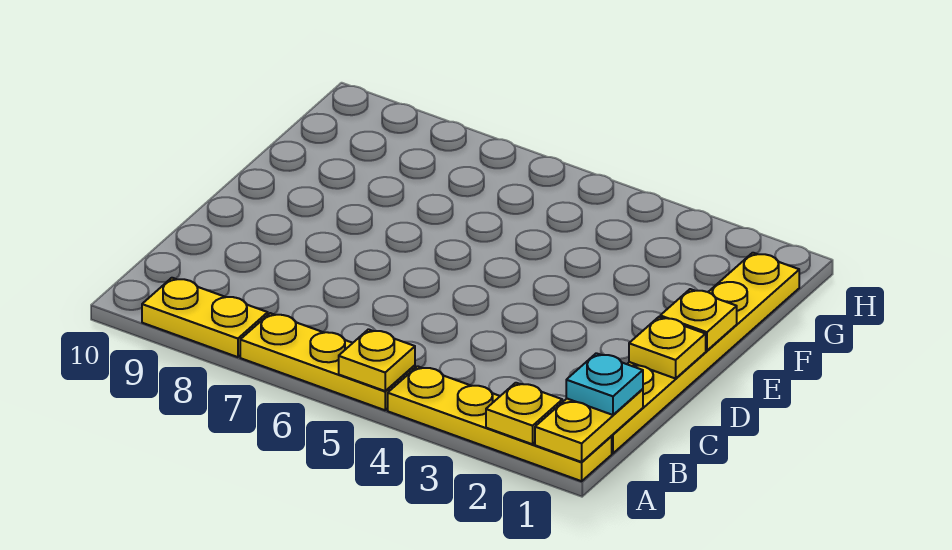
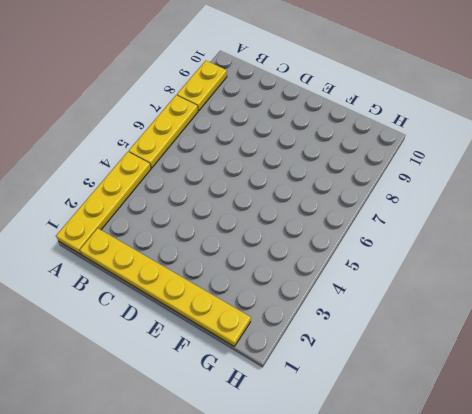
none -> yellow 1x2 plate [535,389,643,462]
none -> yellow 1x1 plate [486,383,562,444]

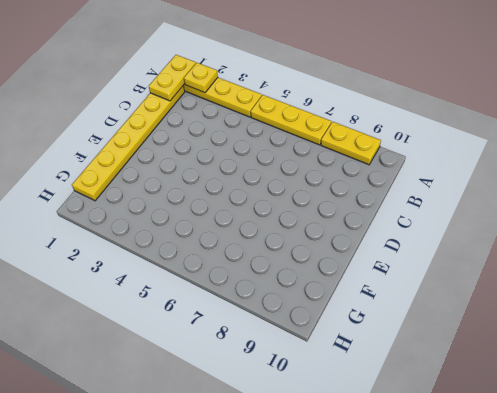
none -> yellow 1x1 plate [339,329,415,391]
none -> yellow 1x1 plate [629,317,706,379]

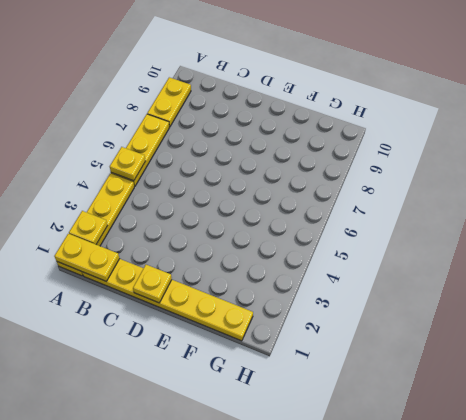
none -> yellow 1x1 plate [660,289,737,351]
none -> cyan 1x1 plate [566,353,643,415]

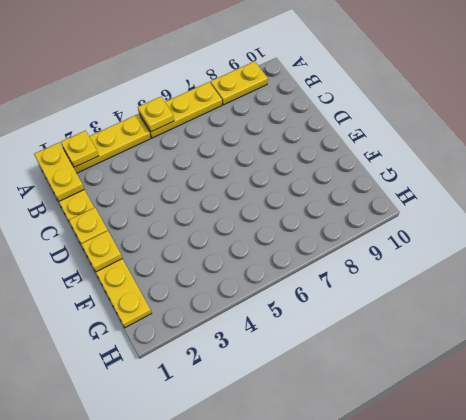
none -> cyan 1x1 plate [566,353,643,415]

